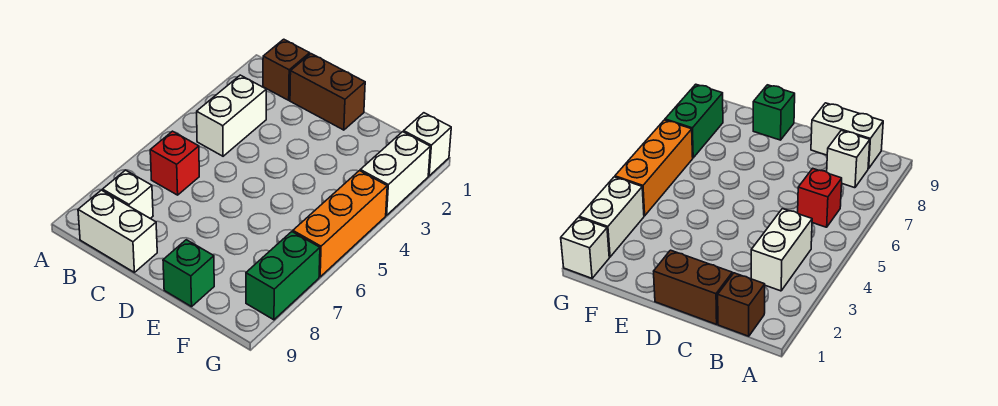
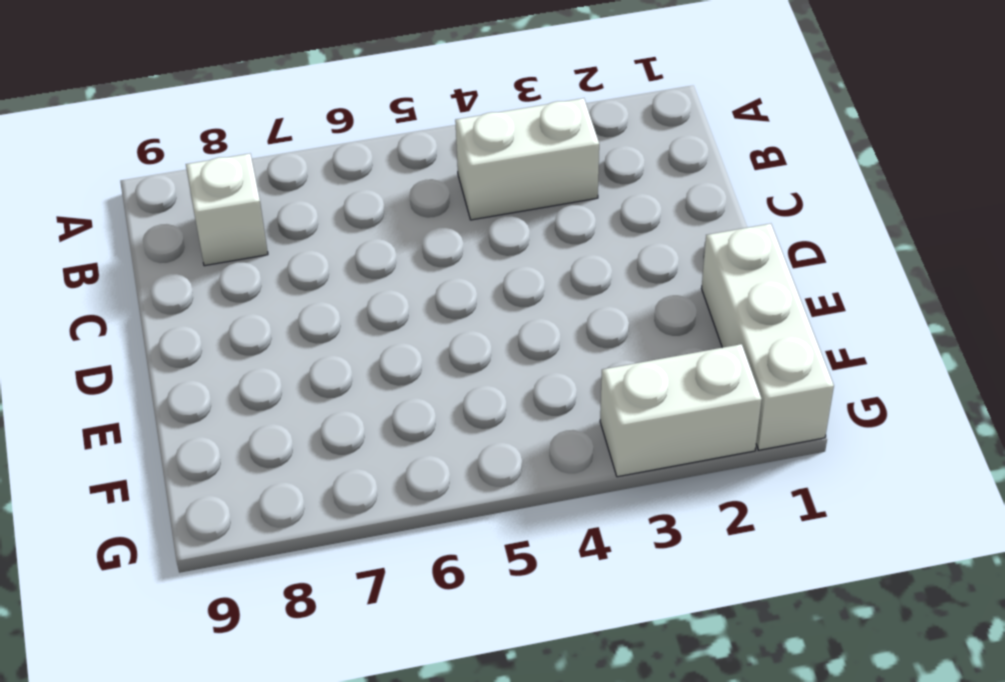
white 1x3 brick [702,224,834,450] -> white 1x1 brick [404,113,451,176]
none -> brown 1x1 brick [263,39,310,100]
none -> red 1x1 brick [150,131,199,195]

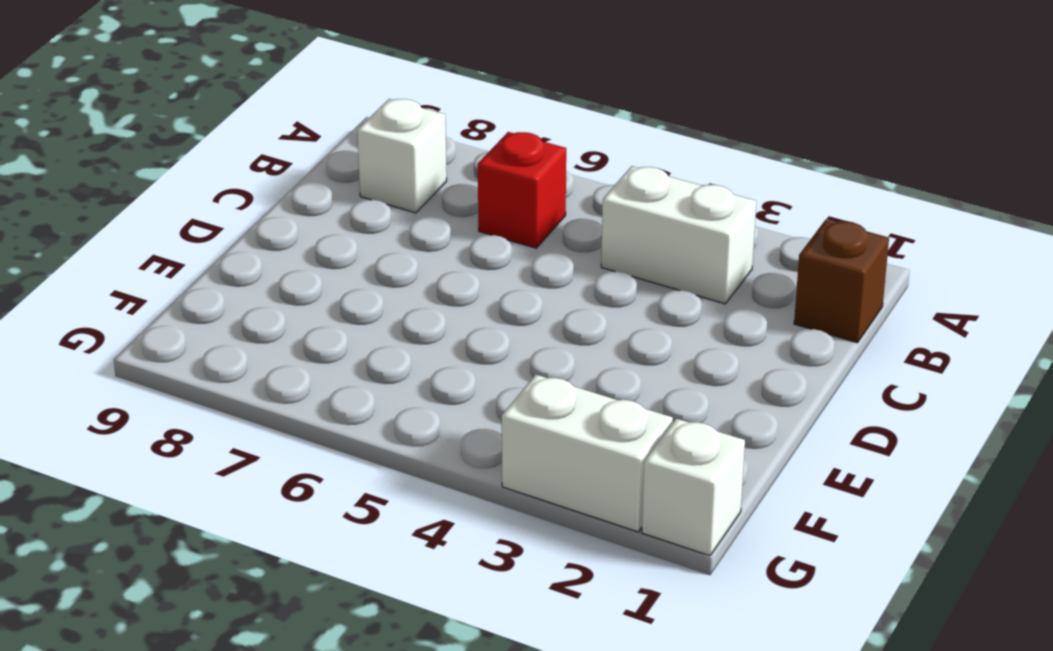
none -> white 1x2 brick [78,190,157,272]
none -> brown 1x2 brick [290,54,365,130]

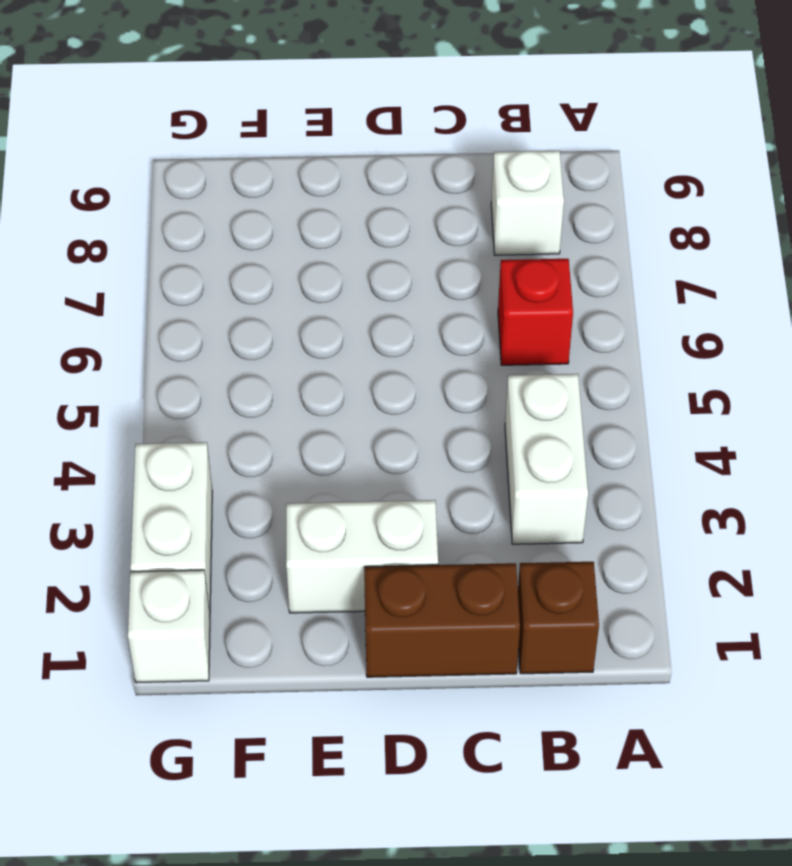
white 1x2 brick [286,500,438,613] -> white 1x2 brick moved to [78,190,157,272]
none -> green 1x1 brick [163,240,214,307]
none -> orange 1x3 brick [293,171,387,277]

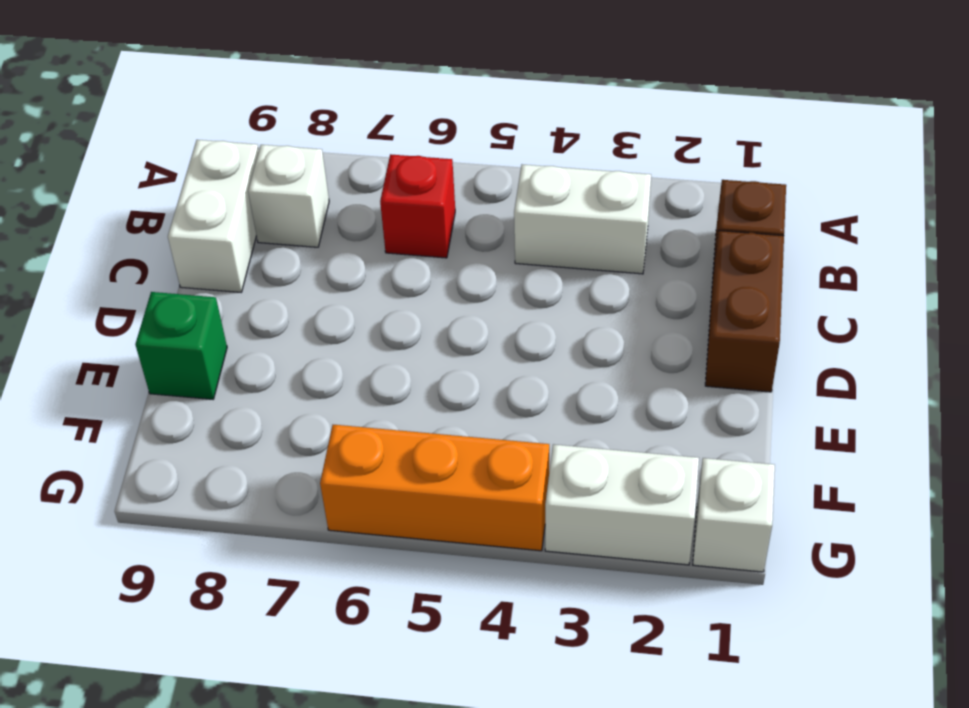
none -> green 1x2 brick [246,232,320,320]

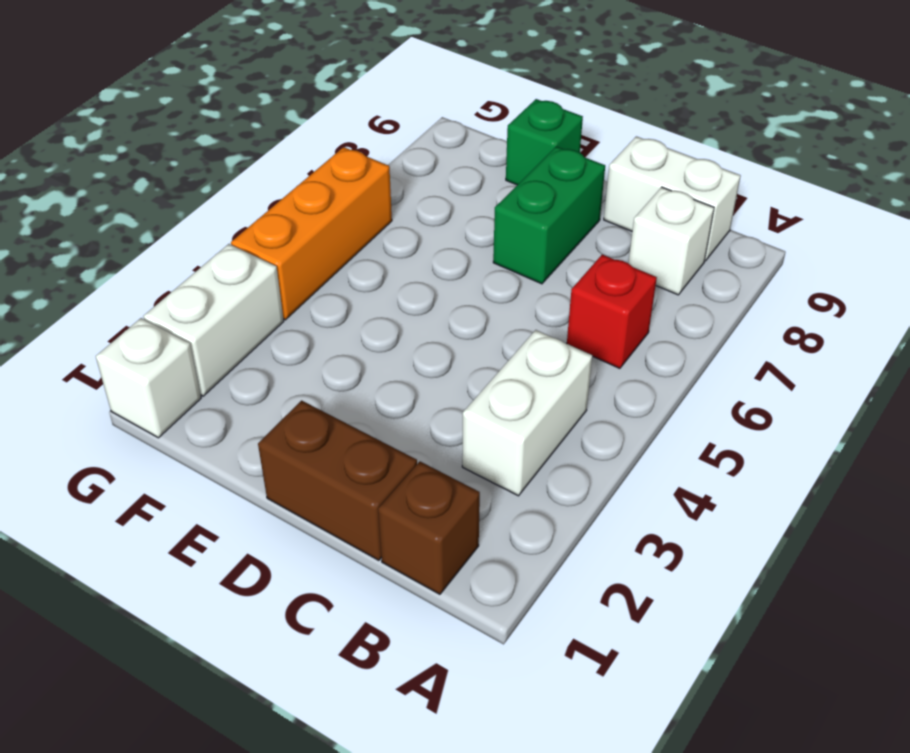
green 1x2 brick [493,146,605,284] -> green 1x2 brick moved to [246,232,320,320]

